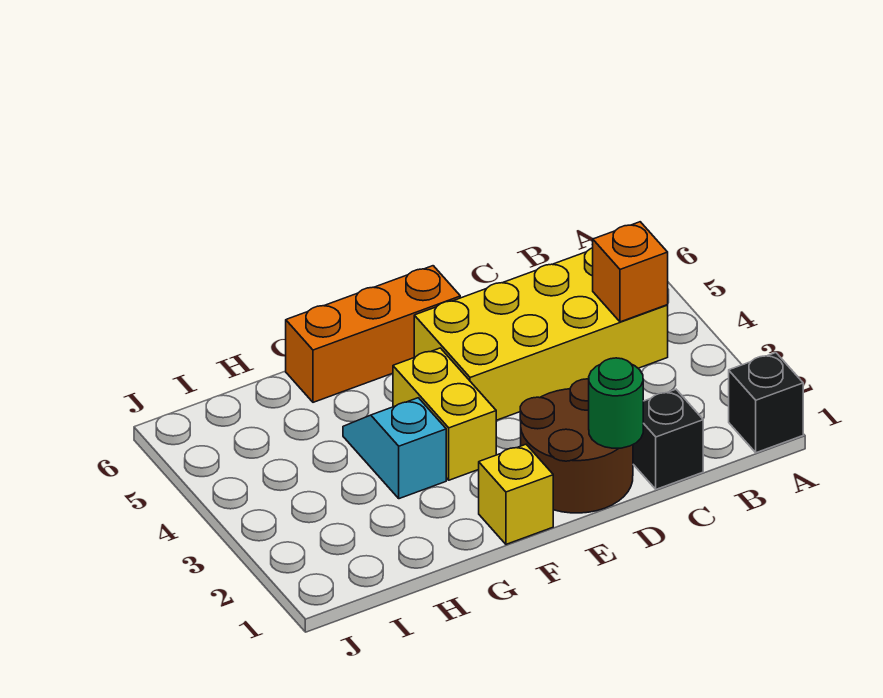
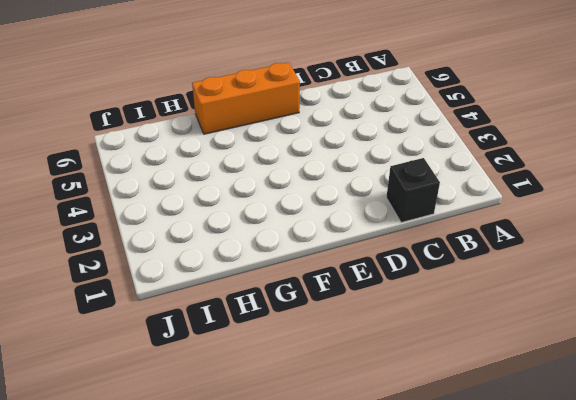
none -> black 1x1 brick [729,353,803,453]
none -> yellow 2x4 brick [414,248,668,420]

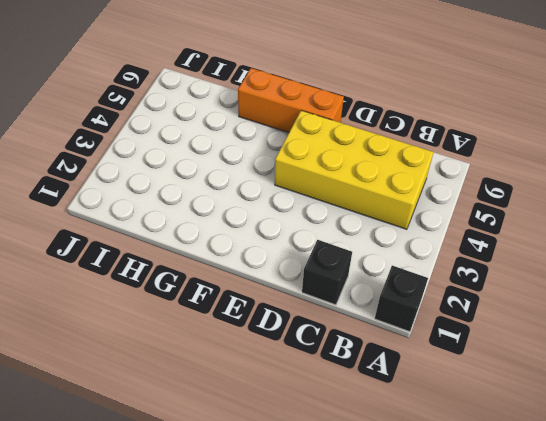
none -> brown 2x2 round brick [520,379,633,513]
none -> yellow 1x1 brick [479,444,553,544]

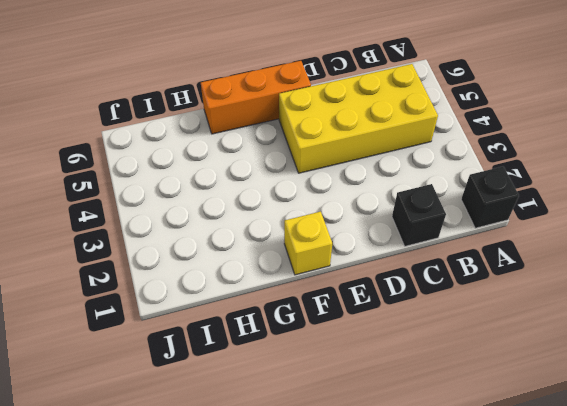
none -> brown 2x2 round brick [520,379,633,513]
none -> yellow 1x2 brick [393,348,496,480]

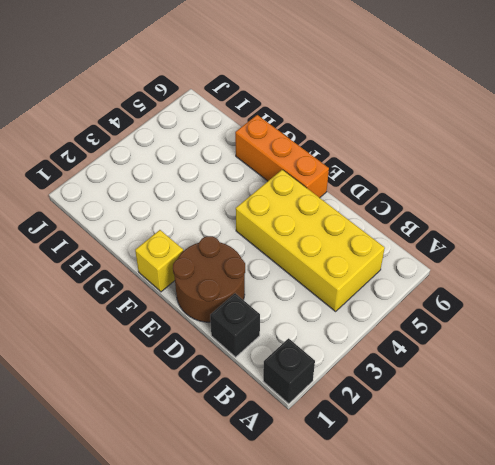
none -> yellow 1x2 brick [393,348,496,480]
none -> cyan 1x2 slope [343,398,446,499]

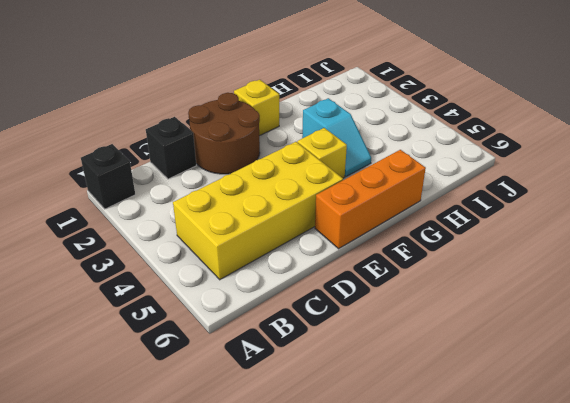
yellow 1x1 brick [297,128,347,178] -> yellow 1x2 brick [393,348,496,480]
none -> orange 1x1 brick [593,222,668,322]
none -> green 1x1 round brick [589,358,643,448]

